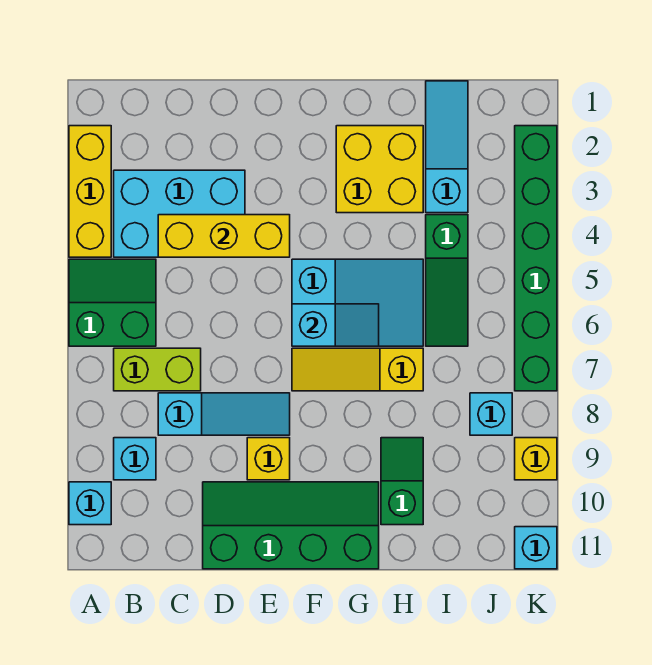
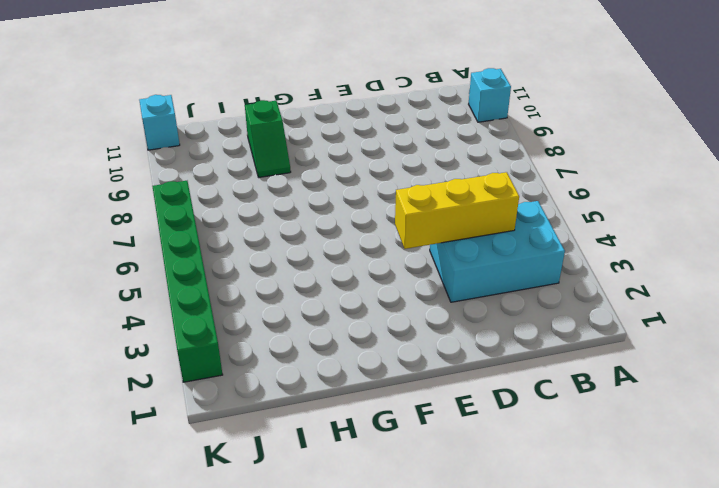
none -> yellow 1x3 brick [69,126,111,257]
none -> green 2x2 slope [69,259,156,346]
none -> lime 1x2 brick [114,348,201,391]

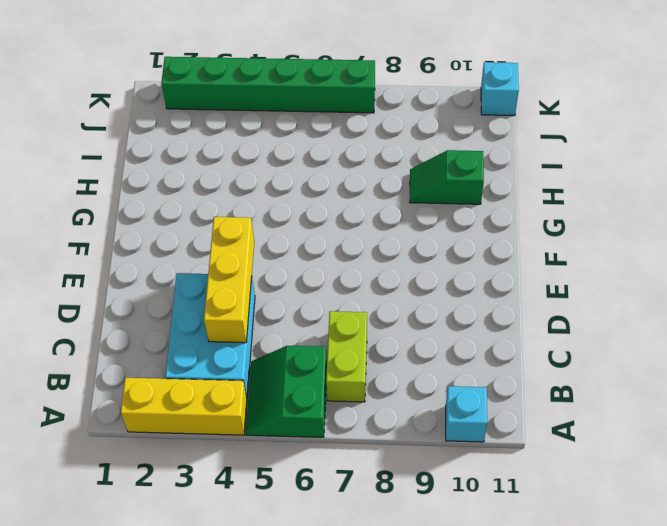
none -> cyan 1x1 brick [114,438,156,480]
none -> cyan 1x3 slope [158,393,290,435]
none -> green 2x4 slope [203,482,379,569]

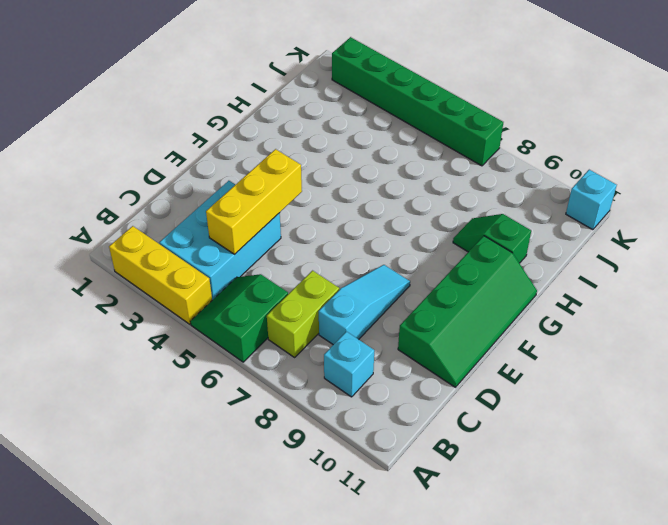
green 2x4 slope [398,236,537,387] -> green 2x4 slope turned to [203,482,379,569]
none -> cyan 1x1 brick [69,482,111,525]
none -> yellow 1x1 brick [247,438,290,480]
none -> cyan 2x3 slope [292,259,423,346]

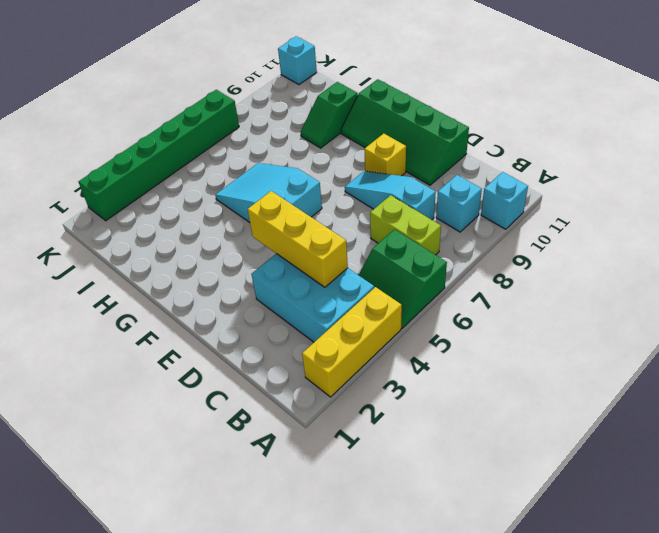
none -> yellow 1x3 slope [292,348,423,391]
none -> yellow 2x2 brick [336,126,423,213]
none -> cyan 1x3 slope [426,81,468,213]

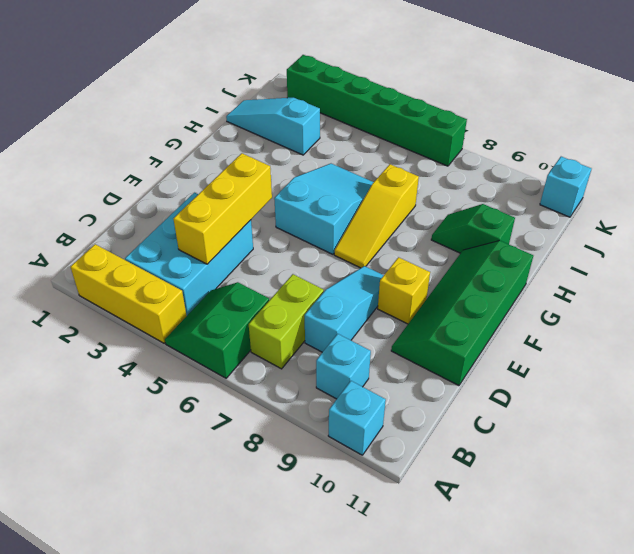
none -> yellow 2x2 brick [336,126,423,213]
none -> green 1x3 slope [426,215,468,346]
none -> cyan 1x1 brick [470,393,512,435]

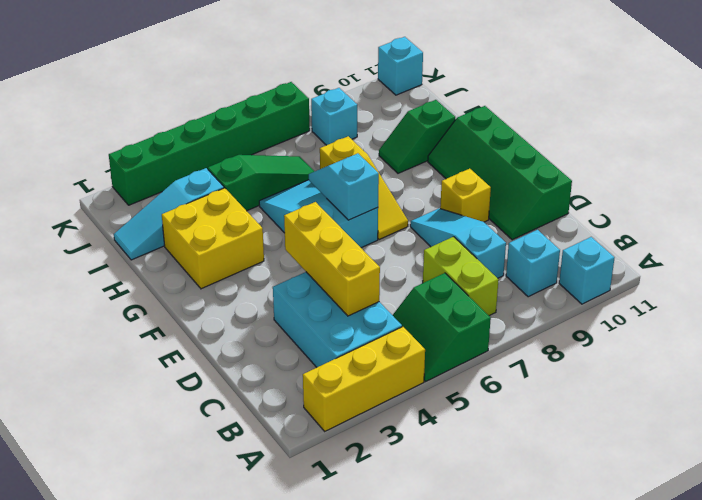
none -> yellow 1x1 brick [515,438,557,480]

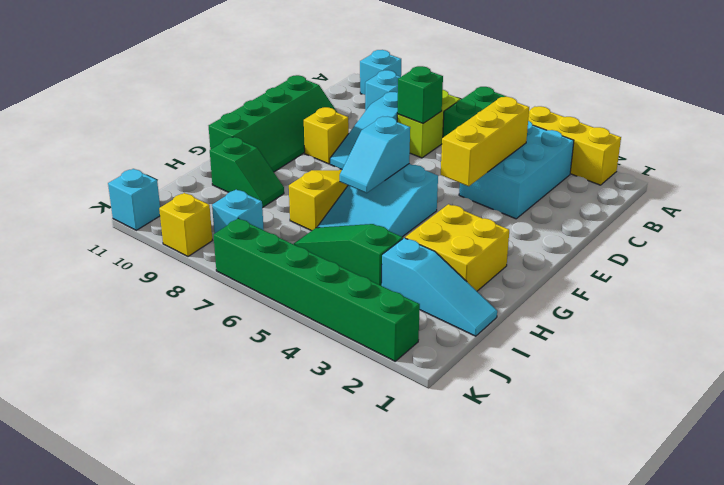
green 1x1 brick [397,66,443,124] -> none

